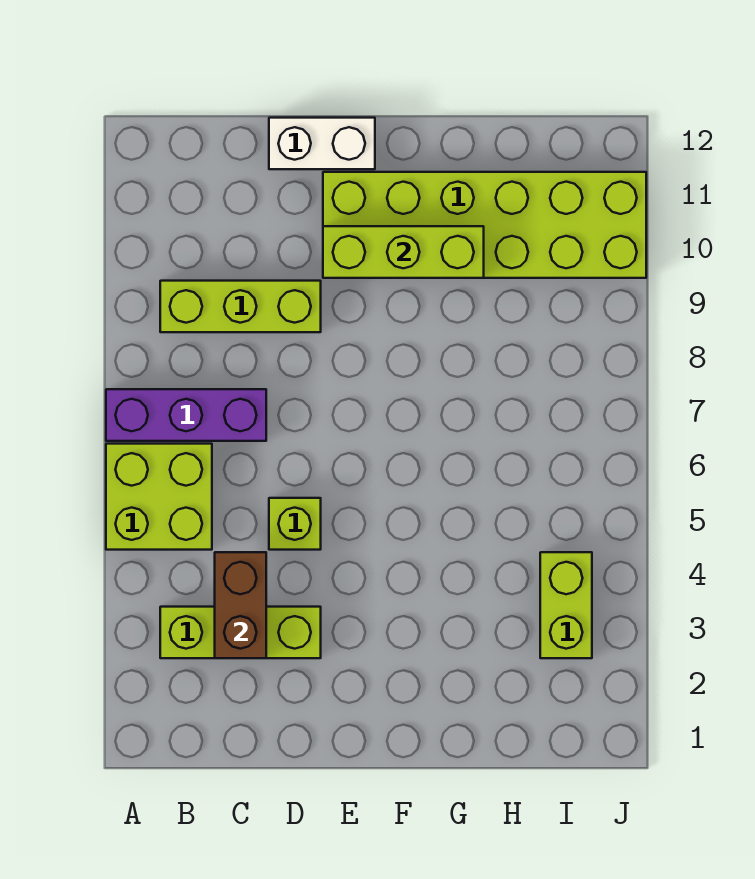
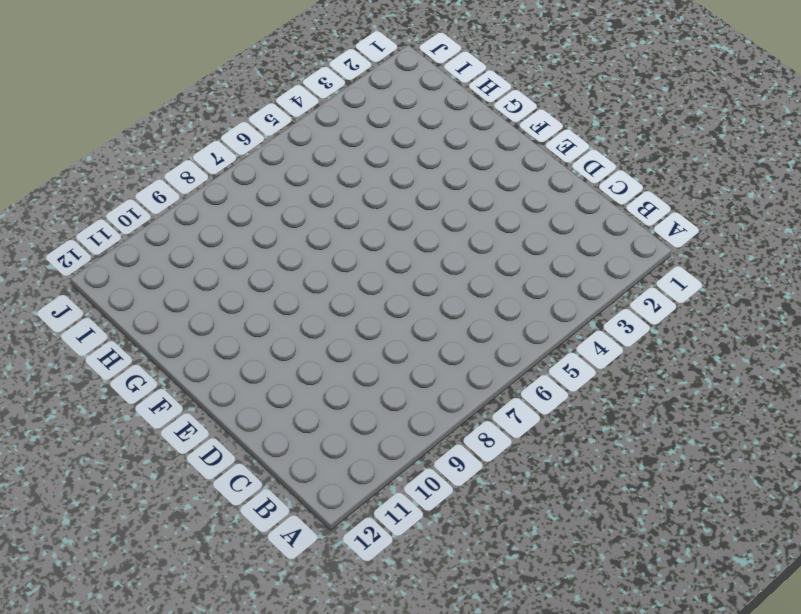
none -> lime 2x2 brick [106,444,212,550]
none -> purple 1x3 brick [106,389,266,441]

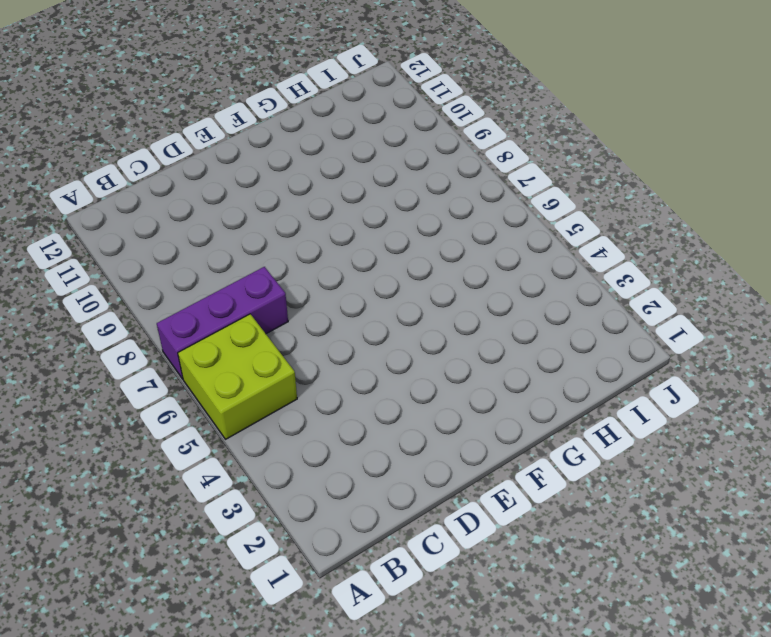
none -> lime 1x3 brick [160,607,321,658]
none -> lime 1x3 brick [160,281,321,332]

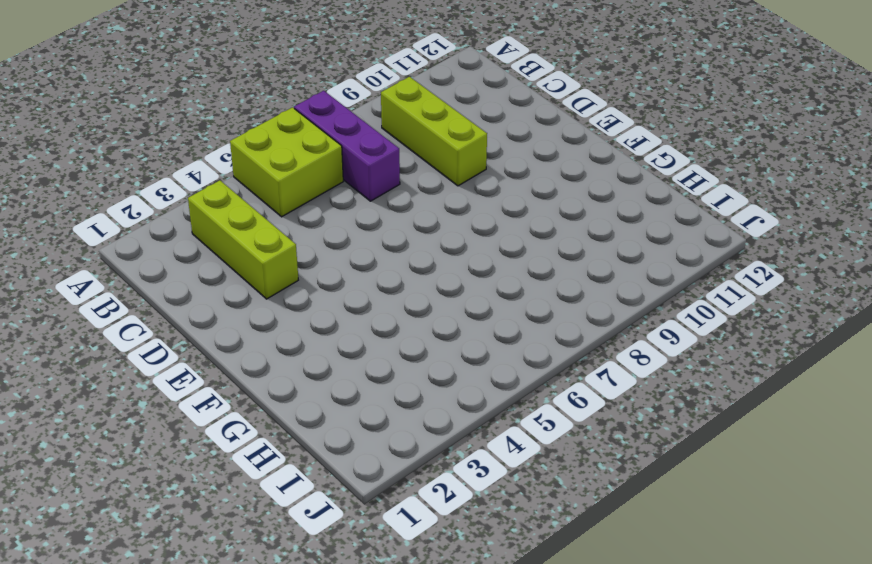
none -> lime 1x1 brick [269,498,321,550]
none -> white 1x2 brick [269,118,375,169]

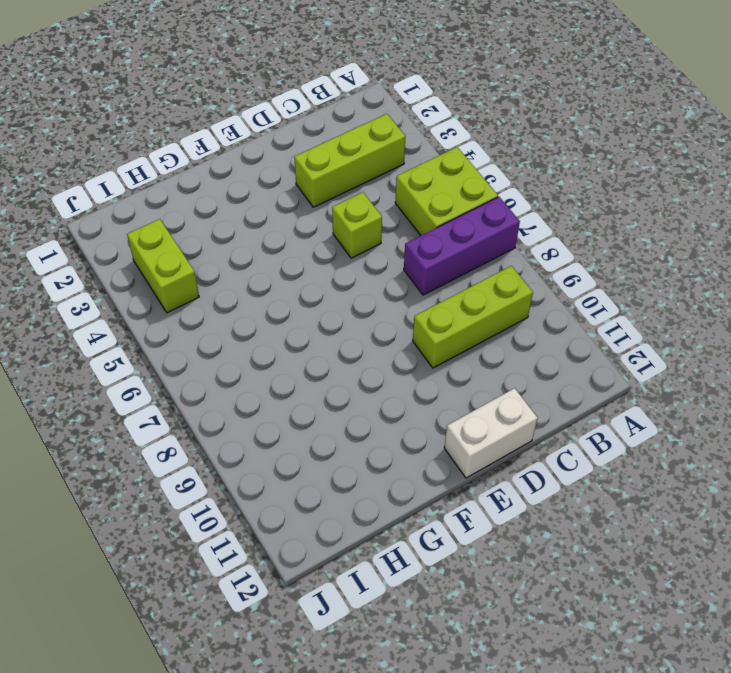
none -> lime 2x6 brick [323,172,646,278]
none -> brown 1x2 brick [215,552,266,658]

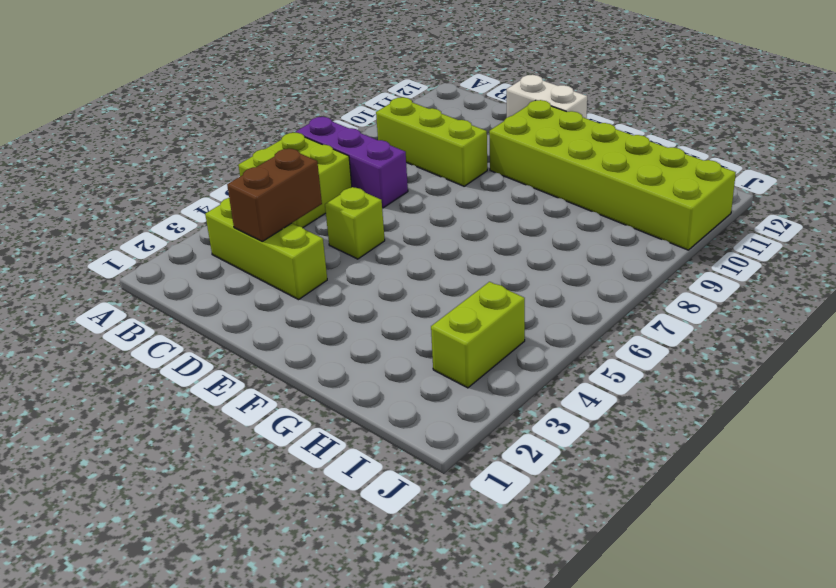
none -> lime 1x3 brick [323,226,484,278]

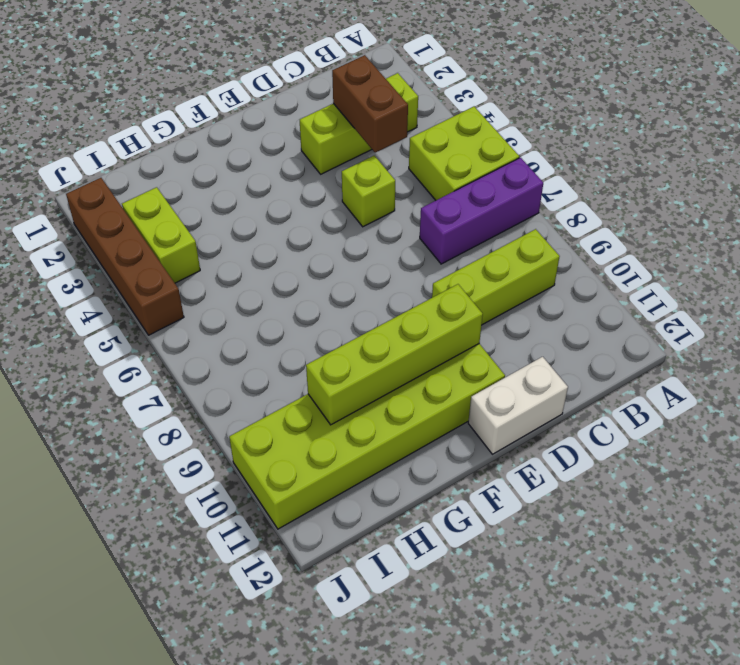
lime 1x4 brick [306,284,483,425] -> lime 1x3 brick [323,226,484,278]
brown 1x4 brick [66,178,184,335] -> none

